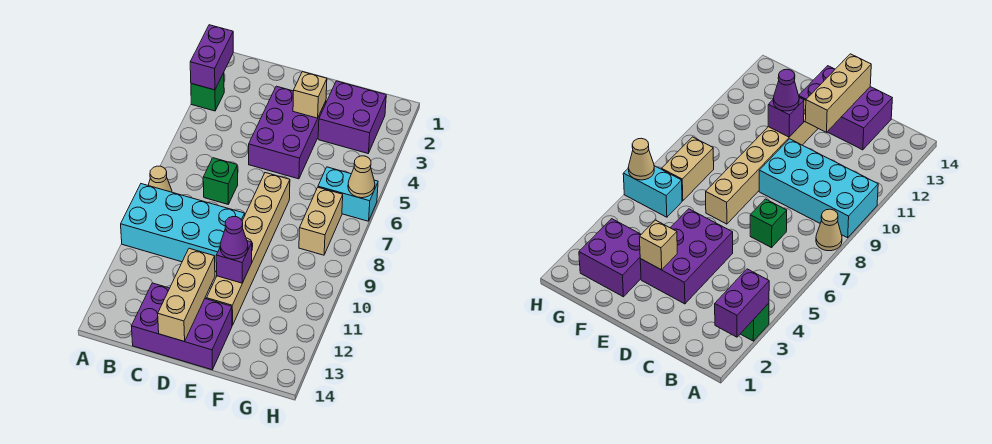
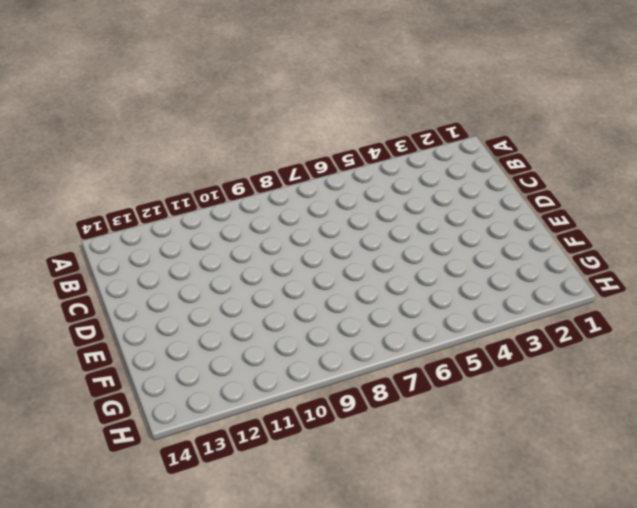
none -> green 1x1 brick [191,73,224,111]
none -> tan 1x1 cone [148,166,172,192]
none -> cyan 2x4 brick [121,184,245,272]

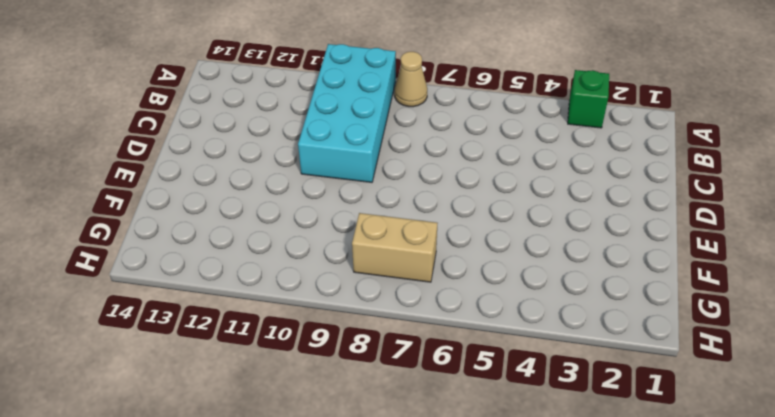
none -> green 1x1 brick [203,158,238,204]
none -> purple 2x3 brick [131,283,232,370]
none -> purple 2x3 brick [249,86,326,179]

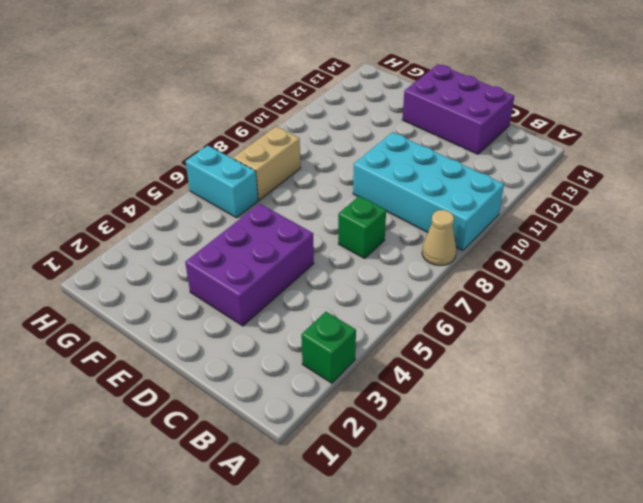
none -> tan 1x6 brick [207,173,290,325]
none -> purple 2x2 brick [318,81,386,153]
none -> purple 1x2 brick [190,25,233,90]

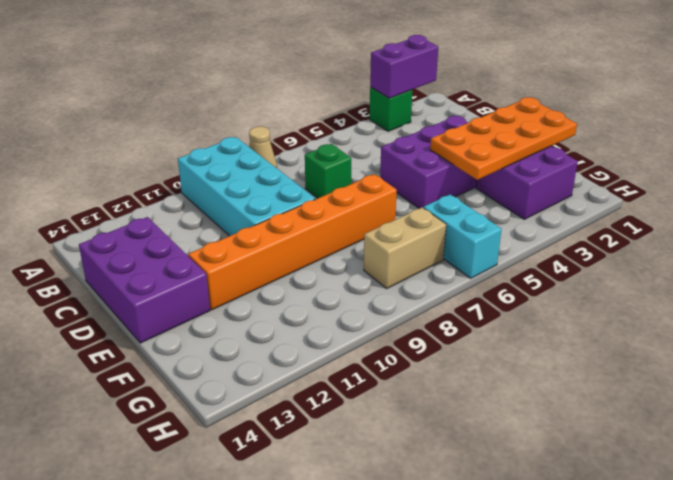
orange 2x4 plate [430,97,577,180] -> tan 1x1 brick [293,72,327,118]
orange 1x6 brick [188,174,397,310] -> tan 1x6 brick [207,173,290,325]
none -> tan 1x3 brick [158,248,215,342]
none -> purple 1x1 brick [216,241,252,283]
none -> tan 1x1 cone [348,156,375,198]

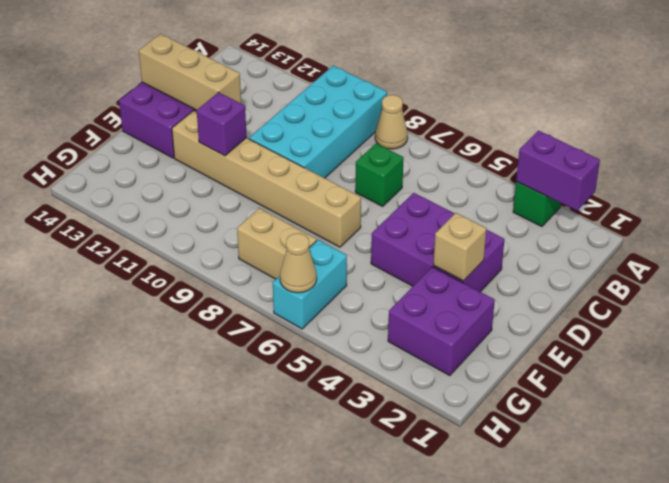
none -> purple 1x1 cone [220,216,248,259]

